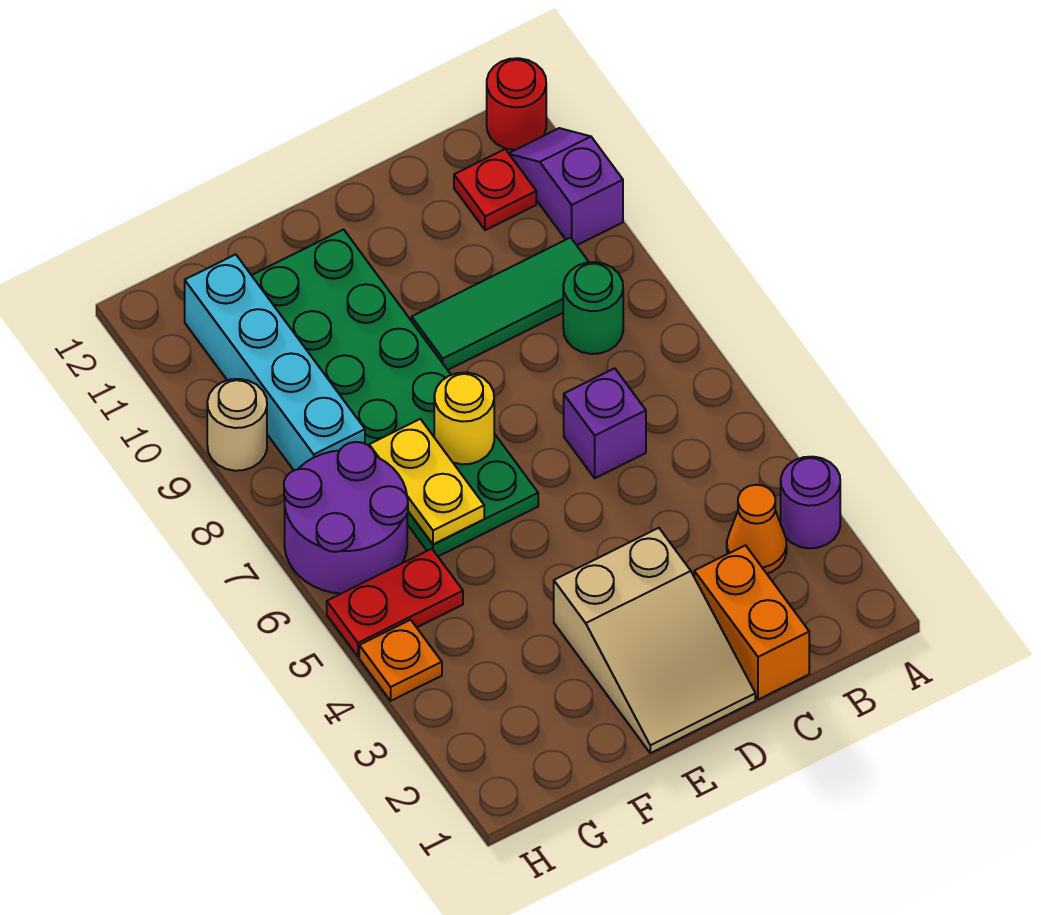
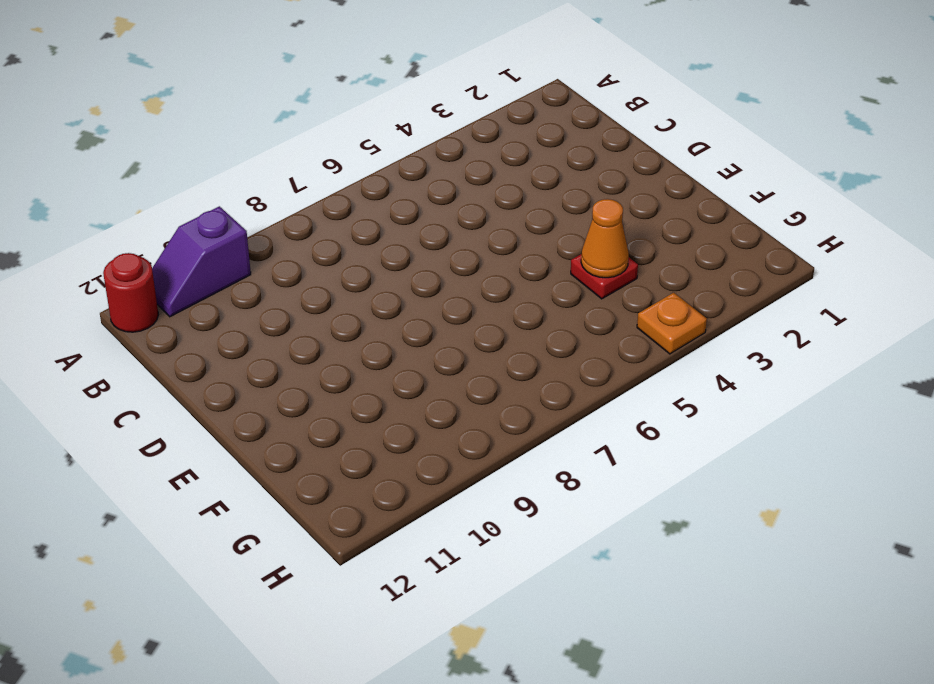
red 1x1 plate [571,254,638,299] -> red 1x1 plate moved to [454,149,536,230]
orange 1x1 cone [581,199,629,278] -> orange 1x1 cone moved to [727,485,787,573]
none -> purple 1x1 round brick [781,457,840,548]
none -> green 1x1 round brick [563,262,623,354]
none -> green 1x3 tile [412,238,589,370]

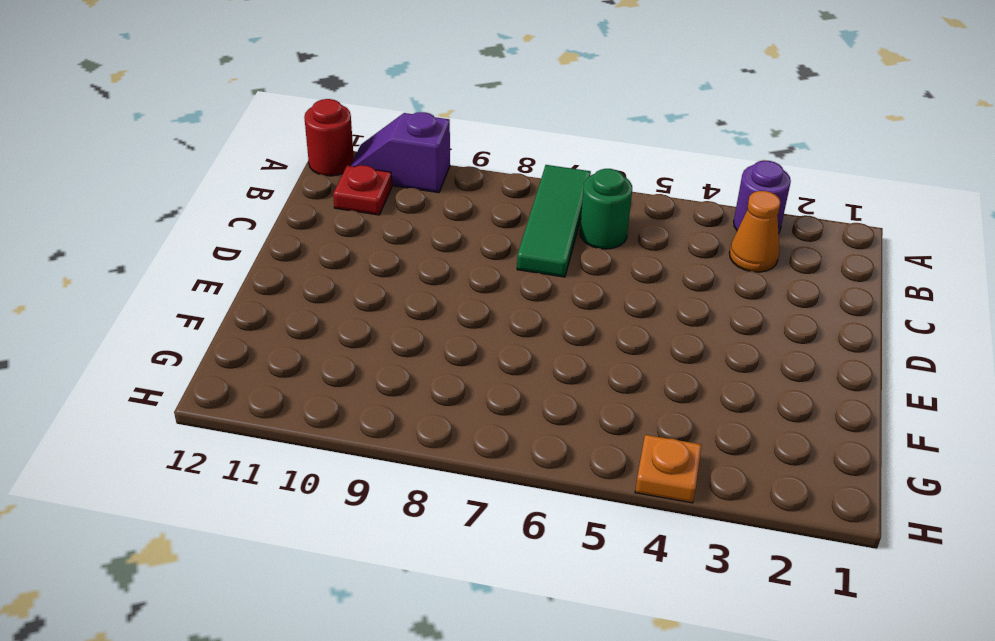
green 1x3 tile [517,165,591,277] -> green 1x3 tile moved to [412,238,589,370]
green 1x1 round brick [580,169,632,249] -> green 1x1 round brick moved to [563,262,623,354]
none -> orange 1x2 brick [694,545,809,700]
none -> purple 1x1 brick [564,368,646,478]
none -> tan 2x3 slope [554,528,755,753]

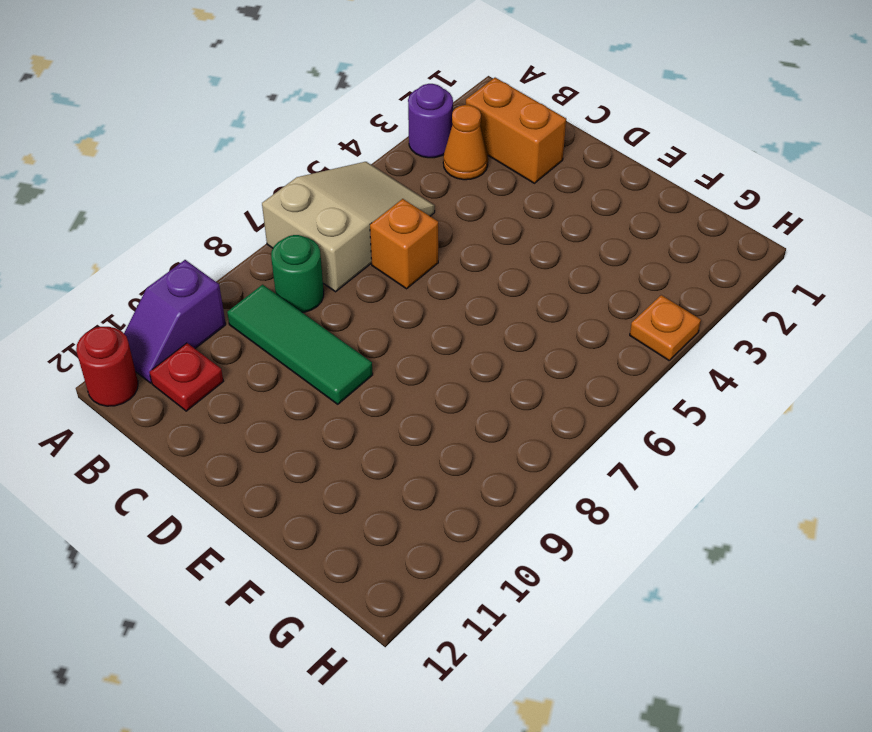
tan 2x3 slope [262,162,435,292] -> tan 2x3 slope moved to [554,528,755,753]
orange 1x2 brick [466,78,566,183] -> orange 1x2 brick turned to [694,545,809,700]
orange 1x1 brick [370,199,438,289] -> purple 1x1 brick [564,368,646,478]
none -> green 2x6 plate [252,230,538,556]
none -> red 1x2 plate [327,549,463,657]
none -> purple 2x2 round brick [284,442,408,594]

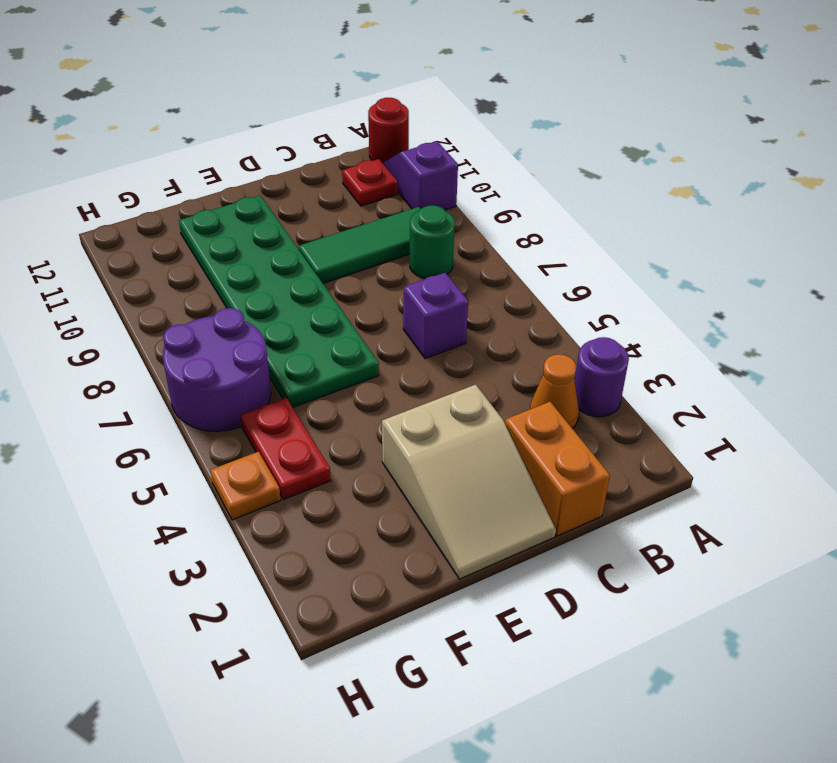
red 1x2 plate [240,398,331,500] -> red 1x2 plate turned to [327,549,463,657]
none -> cyan 1x4 brick [185,254,365,470]
none -> tan 1x1 round brick [207,379,267,471]
none -> yellow 1x1 round brick [434,372,494,464]

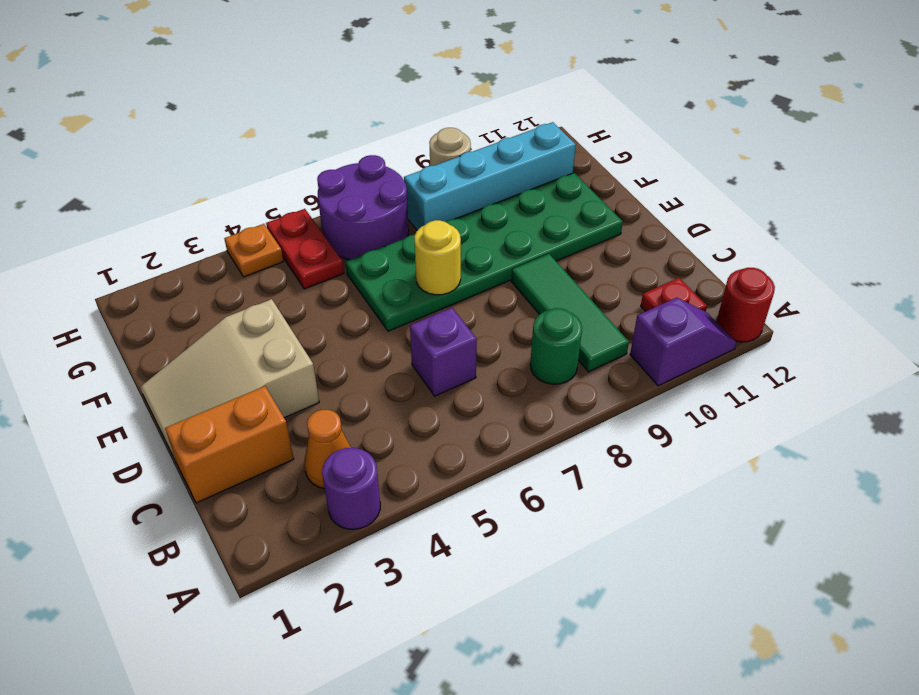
none -> yellow 1x2 plate [369,419,484,544]

